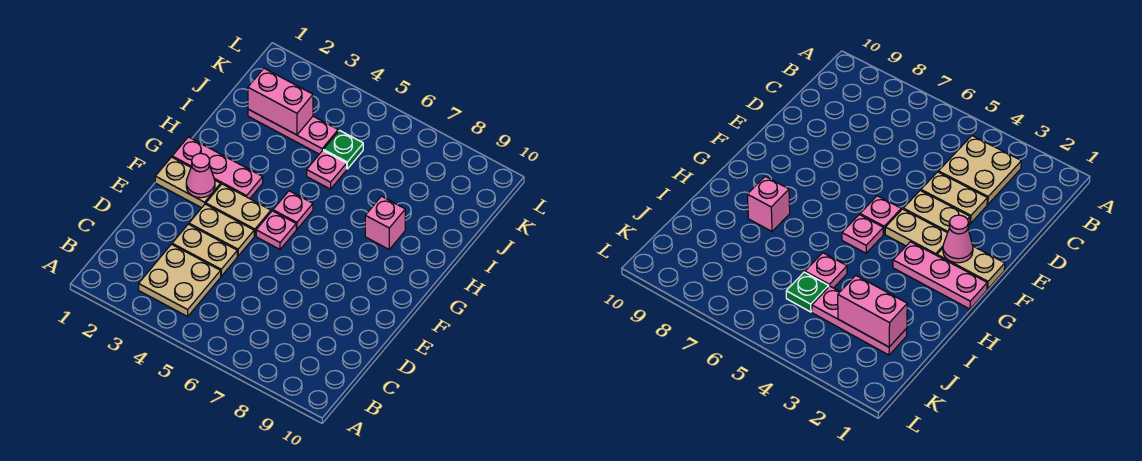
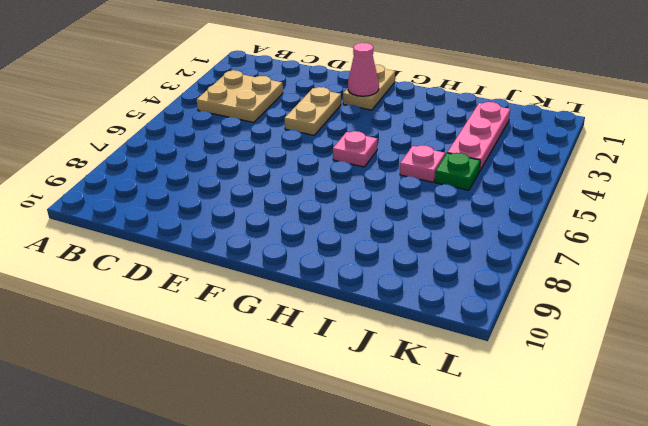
none -> tan 1x2 plate [172,224,237,276]
none -> tan 1x2 plate [206,184,271,236]
none -> pink 1x1 plate [256,211,296,249]

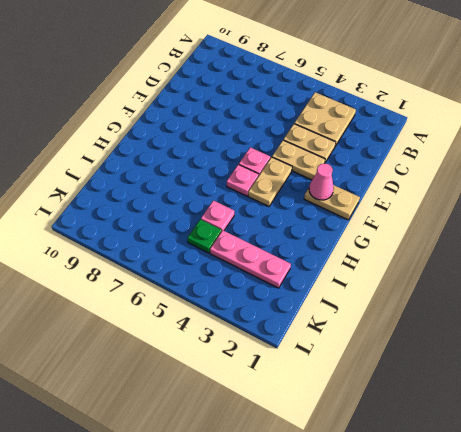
tan 1x2 plate [248,157,292,207] -> tan 1x2 plate turned to [206,184,271,236]
none -> pink 1x3 plate [172,137,263,199]
none -> pink 1x1 brick [365,196,405,249]
none -> pink 1x2 brick [248,68,313,135]

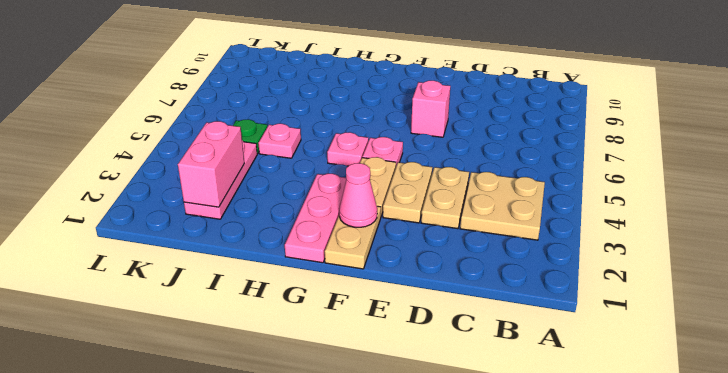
pink 1x1 brick [411,81,450,137] -> pink 1x1 brick moved to [365,196,405,249]

